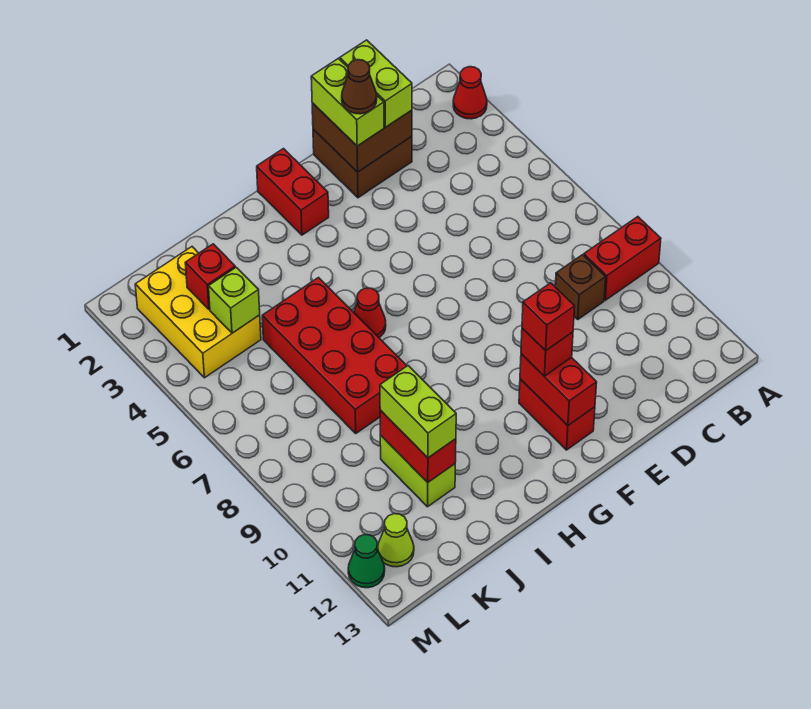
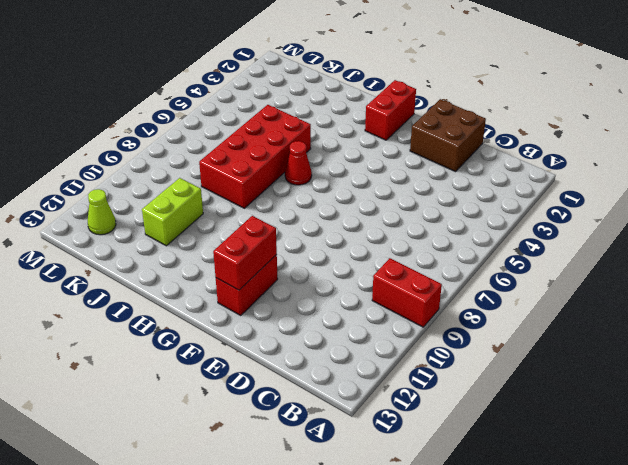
none -> red 1x1 cone [453,67,487,119]
none -> brown 1x1 brick [555,255,606,319]
none -> yellow 2x3 brick [135,247,261,378]

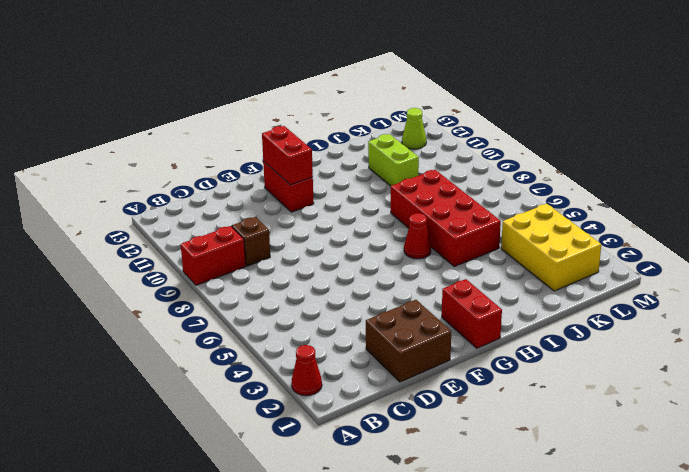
none -> green 1x1 cone [348,535,385,588]
none -> brown 2x2 brick [312,103,412,172]
none -> red 1x2 brick [380,410,456,482]

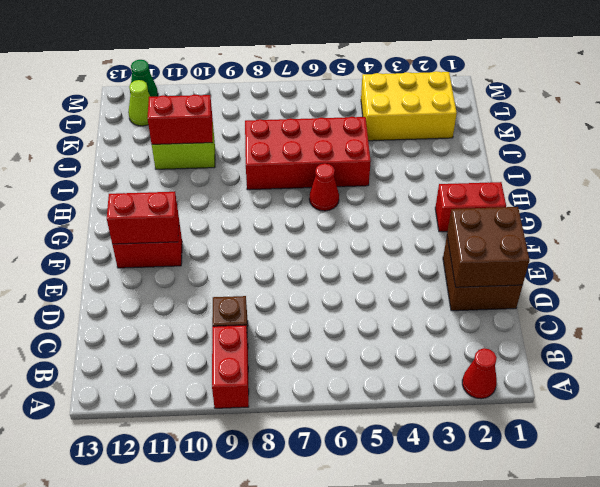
none -> red 1x1 brick [185,244,235,309]
none -> lime 1x1 brick [208,267,260,333]
none -> lime 1x2 brick [340,40,412,127]

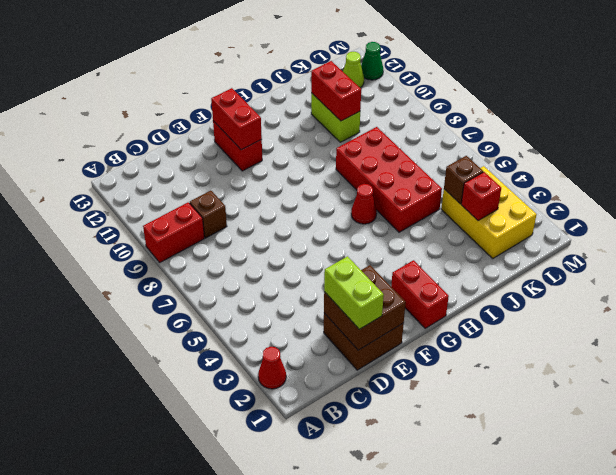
brown 1x1 brick [444,156,483,204] -> lime 1x1 brick [208,267,260,333]
none -> lime 1x2 brick [311,58,384,146]
none -> red 1x1 brick [521,328,573,376]
none -> lime 1x2 brick [380,366,456,458]

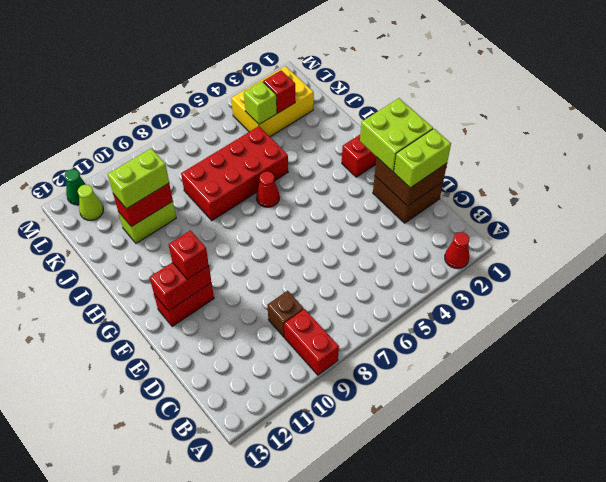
lime 2x2 brick [360,98,433,172] -> lime 1x2 brick [311,58,384,146]
none -> brown 1x1 cone [342,60,377,114]
none -> red 1x1 brick [522,283,575,351]

